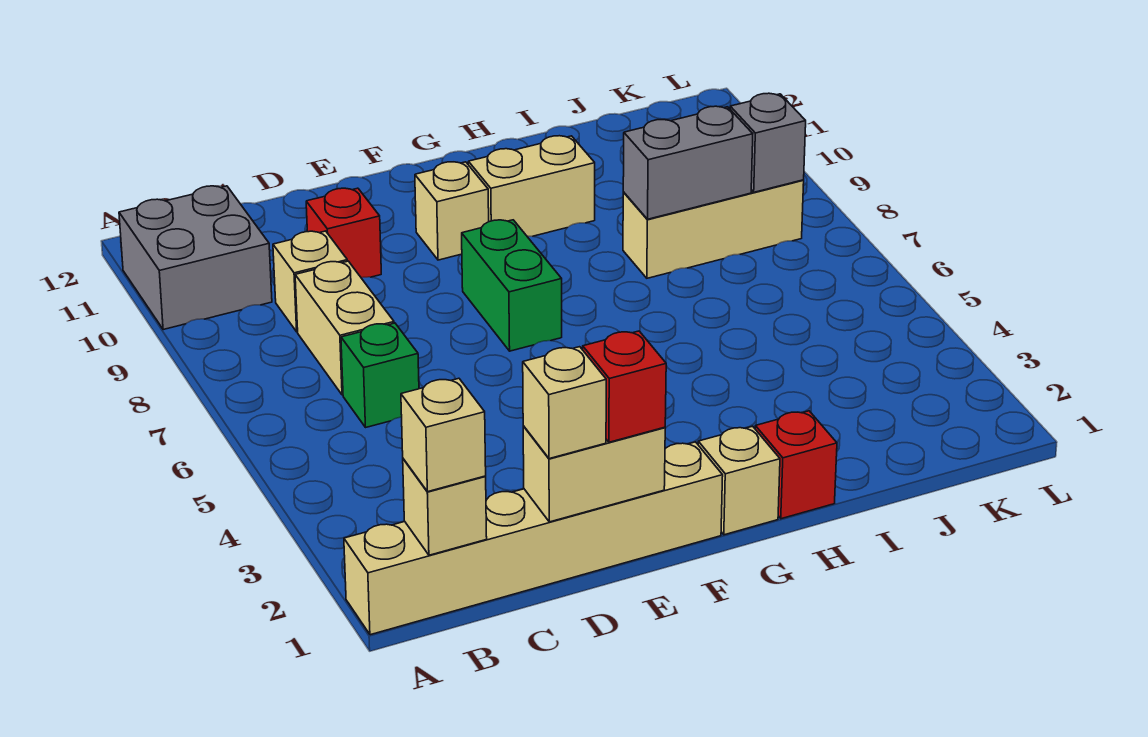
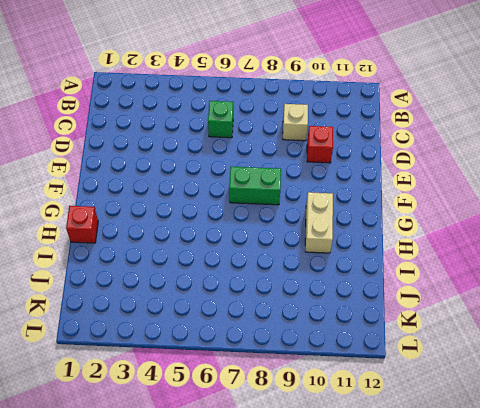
none -> tan 1x6 brick [344,442,723,635]
none -> grey 2x2 brick [119,186,272,330]
none -> tan 1x2 brick [295,261,394,395]

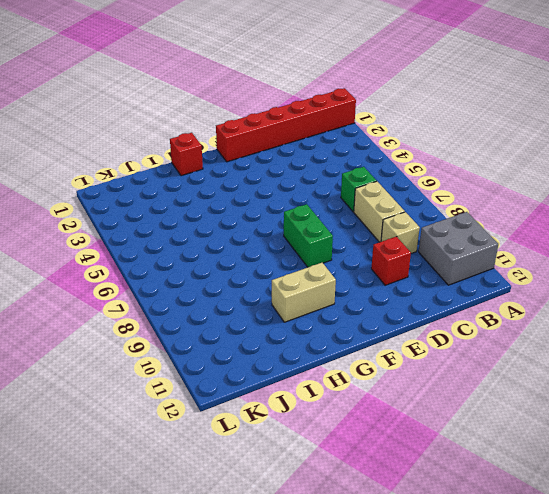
red 1x6 brick [216,88,356,162] -> tan 1x6 brick [344,442,723,635]
none -> tan 1x1 brick [415,162,489,260]
none -> tan 1x1 brick [698,426,780,535]
none -> tan 1x3 brick [623,180,804,278]

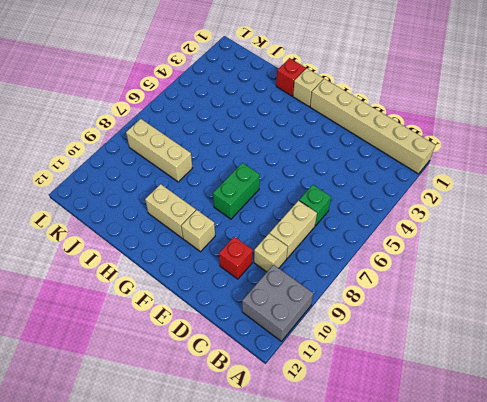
none -> tan 1x1 brick [403,459,487,555]
none -> tan 1x2 brick [523,426,665,522]
none -> grey 1x2 brick [623,106,753,219]

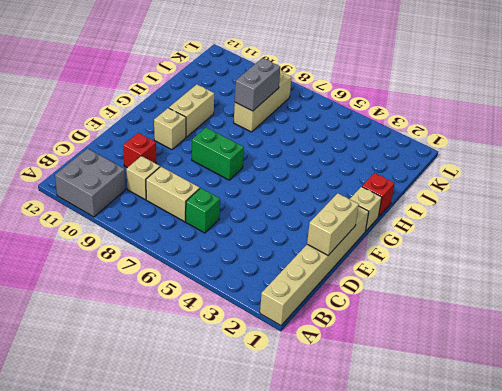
none -> tan 1x1 brick [403,459,487,555]
none -> grey 1x1 brick [730,93,806,192]
none -> tan 1x1 brick [401,378,486,492]

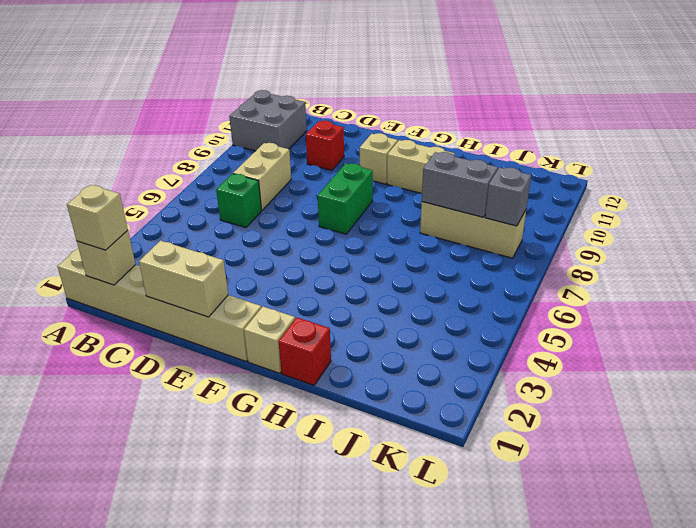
none -> tan 1x1 brick [273,231,347,332]
none -> tan 1x1 brick [523,347,606,459]
none -> red 1x1 brick [583,331,666,442]

